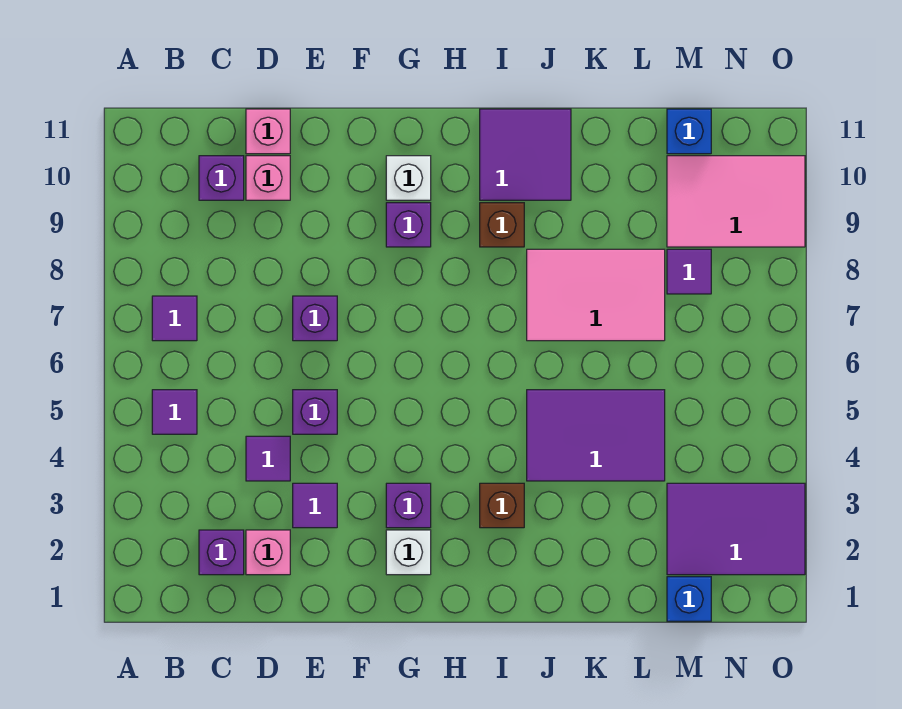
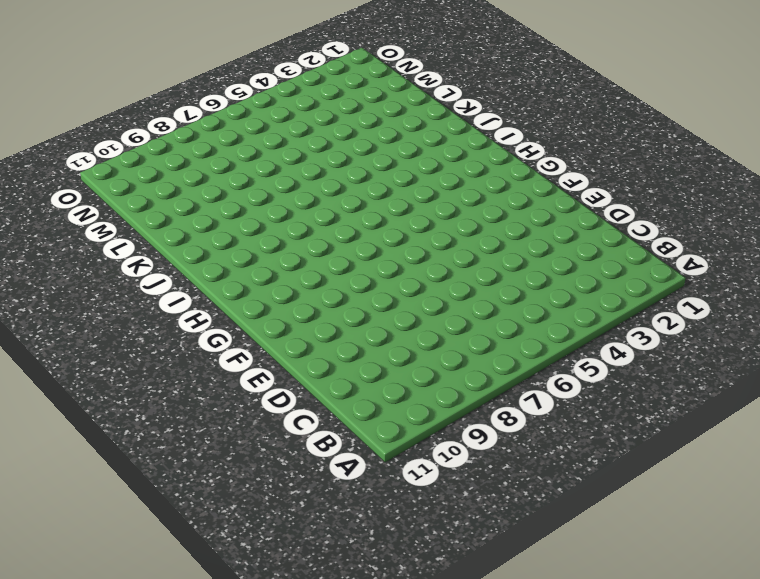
none -> purple 1x1 tile [152,390,197,434]
none -> purple 1x1 tile [152,296,197,341]
none -> purple 1x1 brick [199,530,244,575]

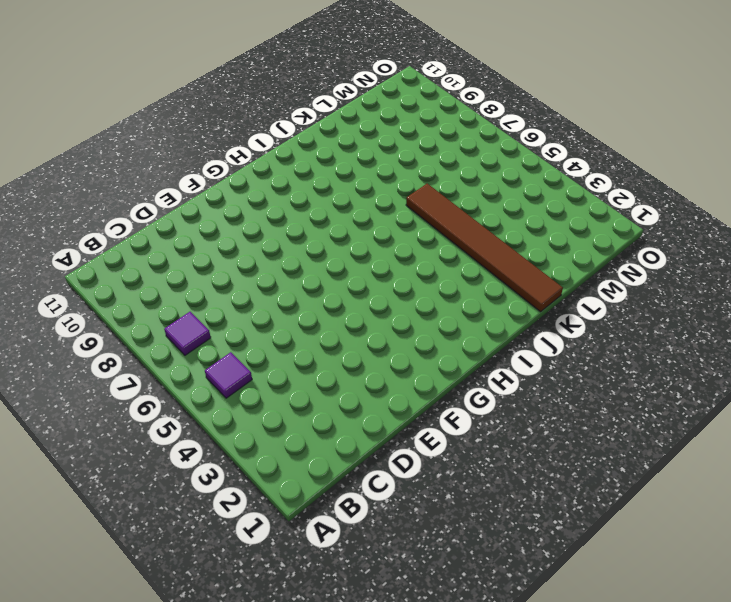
brown 1x6 tile [406,184,563,312] -> purple 2x3 tile [527,390,665,481]
none -> purple 1x1 brick [199,530,244,575]
none -> purple 1x1 brick [199,156,244,200]
none -> pink 1x1 brick [246,530,290,575]

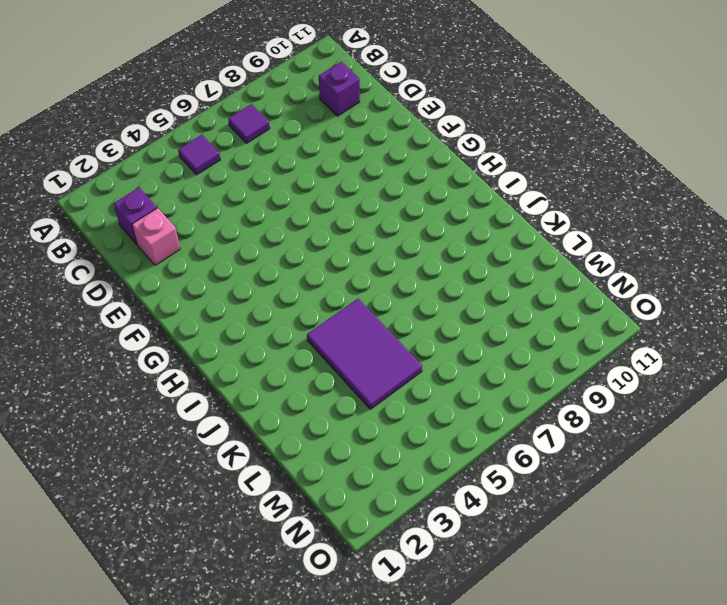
none -> purple 1x1 tile [246,436,290,481]
none -> pink 1x1 brick [246,156,290,200]
none -> pink 1x1 brick [246,109,290,154]

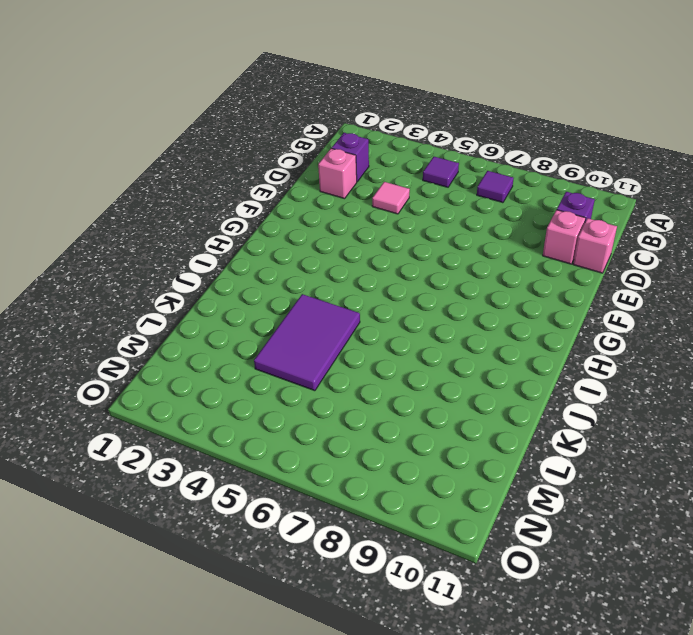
pink 1x1 tile [372,182,410,214] -> purple 1x1 tile [246,436,290,481]
none -> purple 1x1 tile [293,483,337,528]
none -> purple 1x1 brick [293,390,337,434]
none -> purple 1x1 brick [293,296,337,341]

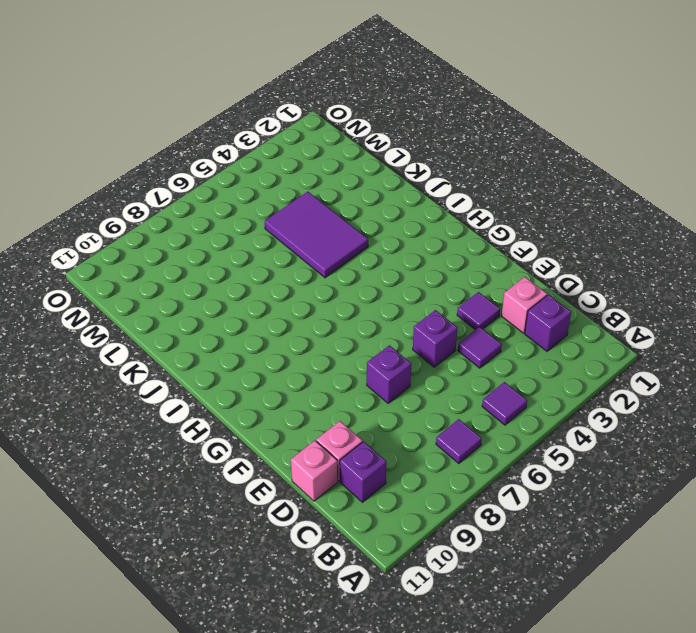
none -> white 1x1 brick [386,530,431,575]
none -> purple 1x1 brick [386,483,431,528]
none -> purple 1x1 brick [386,203,431,247]

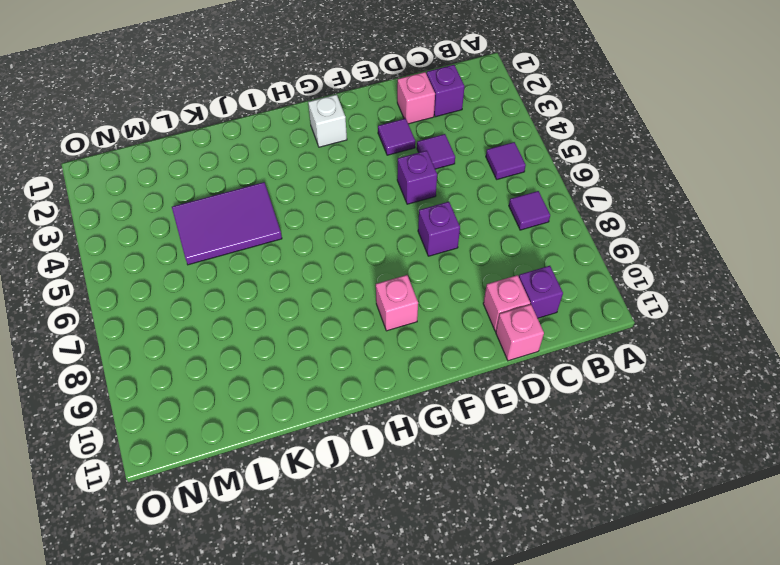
pink 1x1 brick [376,275,418,331] -> purple 1x1 brick [386,203,431,247]
none -> purple 1x1 brick [386,483,431,528]
none -> white 1x1 brick [386,156,431,200]
none -> brown 1x1 brick [480,483,524,528]

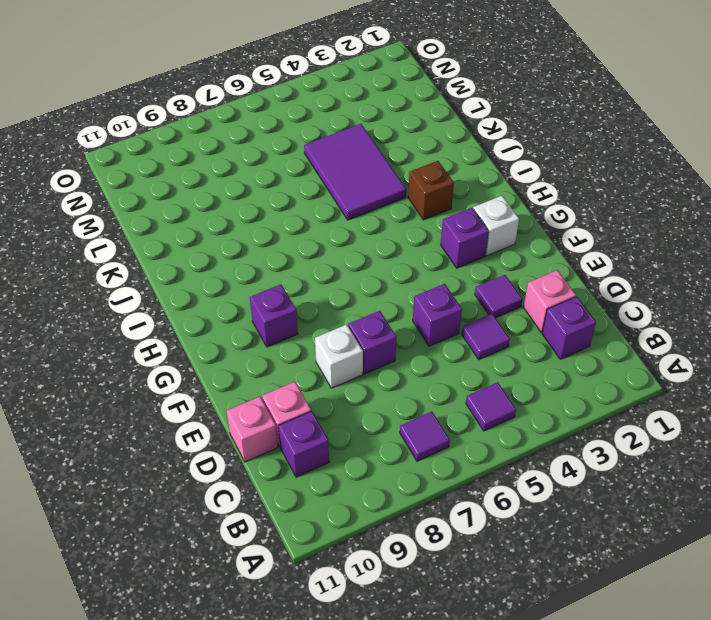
white 1x1 brick [315,325,363,388] -> white 1x1 brick moved to [386,156,431,200]
none -> brown 1x1 brick [480,203,524,247]
none -> purple 2x2 tile [480,109,571,200]
none -> pink 2x3 tile [527,249,665,341]

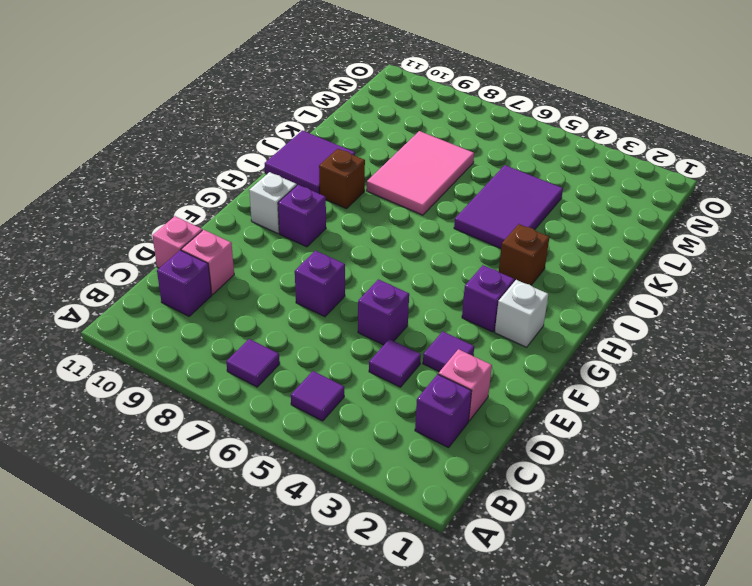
none -> blue 1x1 brick [667,577,711,621]
none -> purple 2x3 tile [667,483,805,575]
none -> purple 1x1 tile [667,249,711,294]

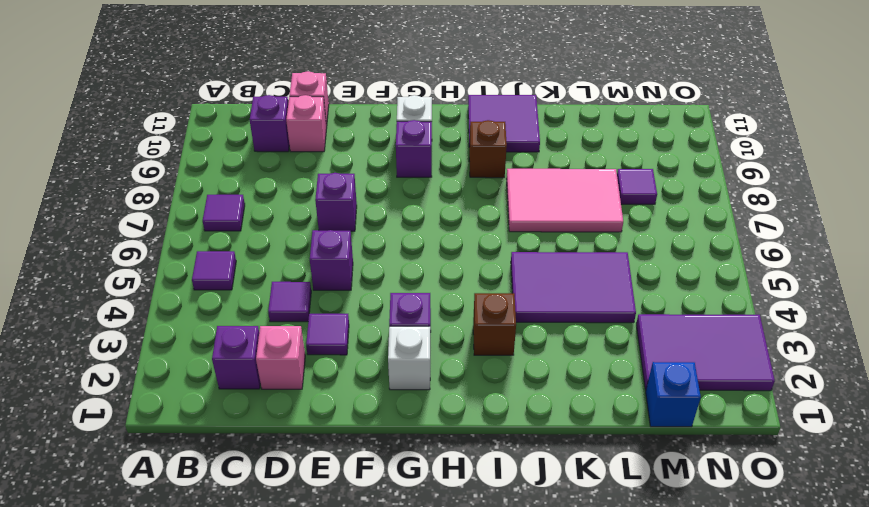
none -> pink 2x3 tile [667,156,805,247]
none -> blue 1x1 brick [667,109,711,154]

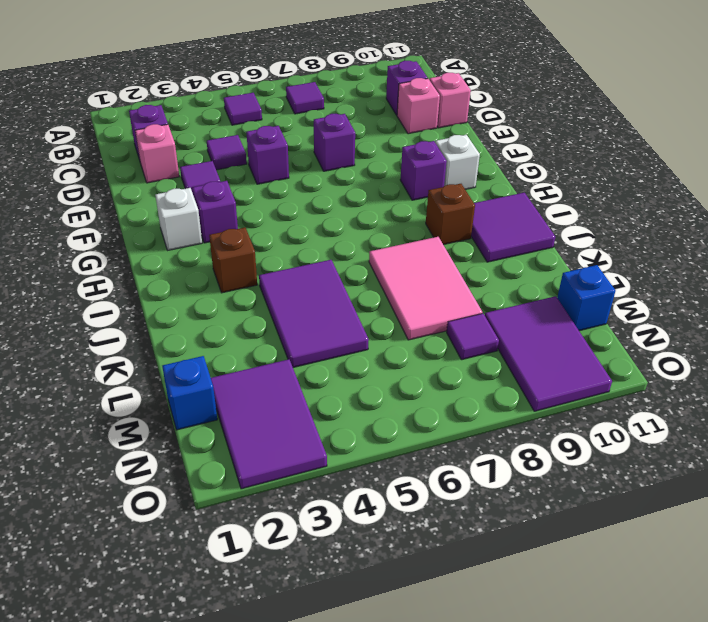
purple 2x3 tile [485,296,612,411] -> pink 2x3 tile [667,156,805,247]

